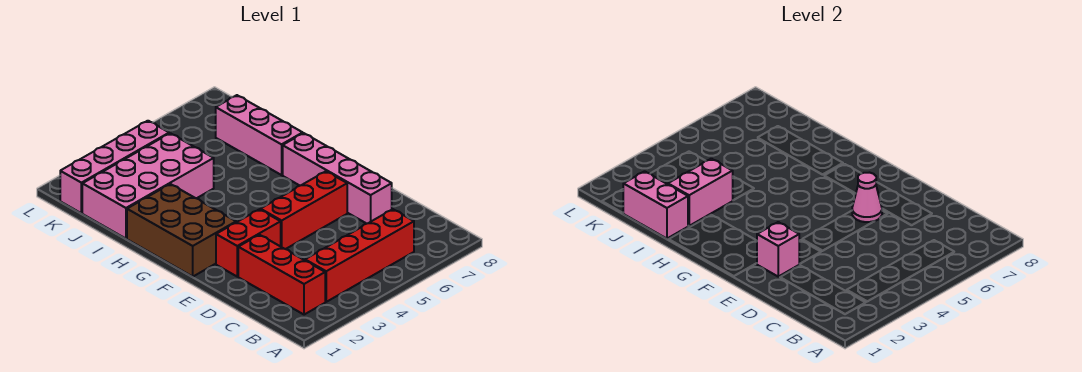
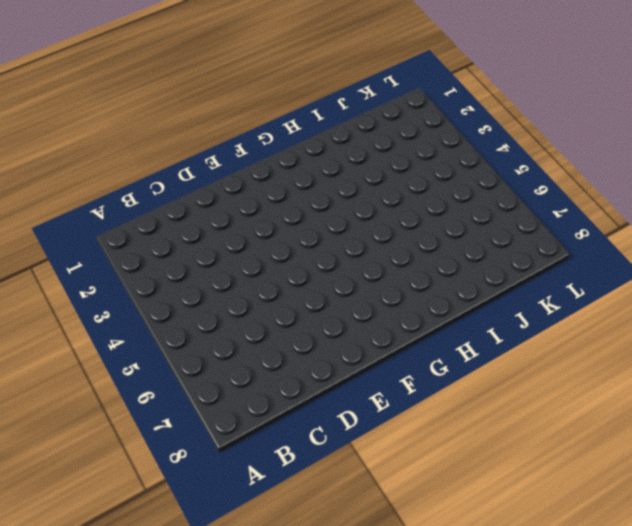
none -> red 1x3 brick [238,235,325,315]
none -> red 1x4 brick [305,209,414,302]
none -> pink 1x4 brick [283,133,392,224]

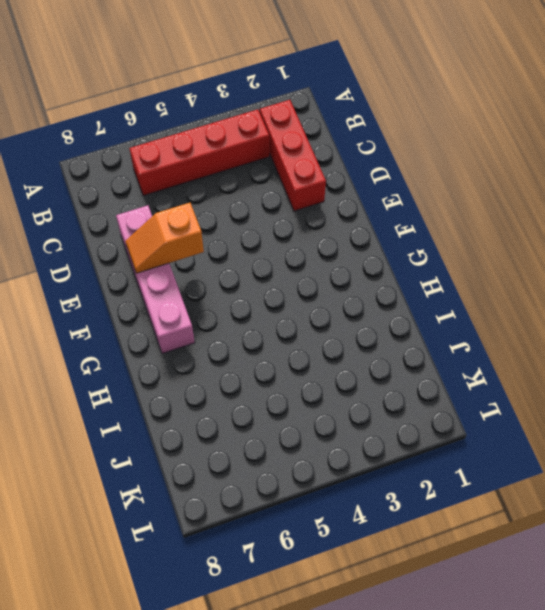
orange 1x2 slope [125,203,204,273] -> pink 1x1 cone [852,173,882,222]
none -> red 1x2 brick [216,209,281,276]
none -> red 1x3 brick [260,171,347,249]
none -> brown 2x3 brick [127,184,236,276]

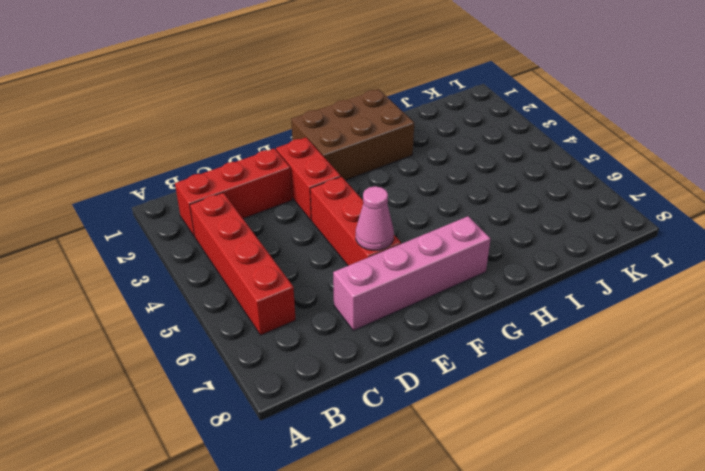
none -> pink 1x3 brick [216,95,303,175]
none -> pink 2x4 brick [82,133,214,239]
none -> pink 1x4 brick [60,121,169,213]

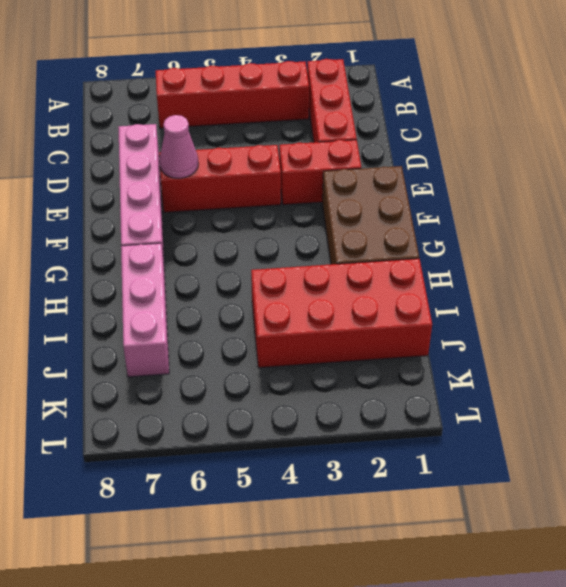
red 2x4 brick [251,259,432,368] -> pink 2x4 brick [82,133,214,239]
none -> pink 1x4 brick [60,121,169,213]
none -> pink 1x1 brick [757,222,799,276]
none -> pink 1x2 brick [623,171,688,239]

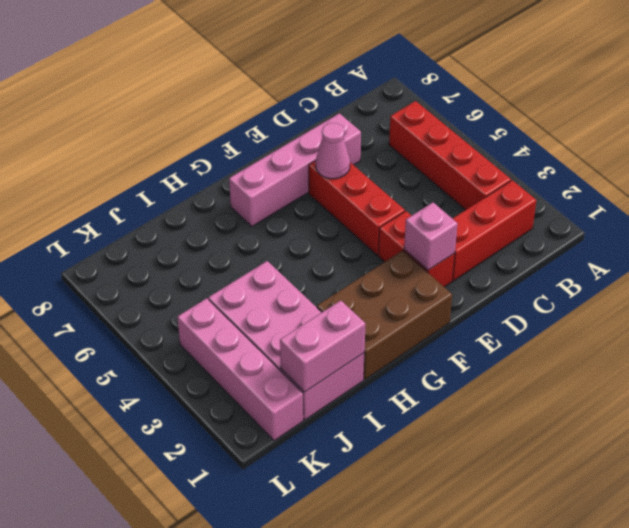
none -> pink 1x3 brick [216,95,303,175]
none -> pink 1x2 brick [668,159,733,226]

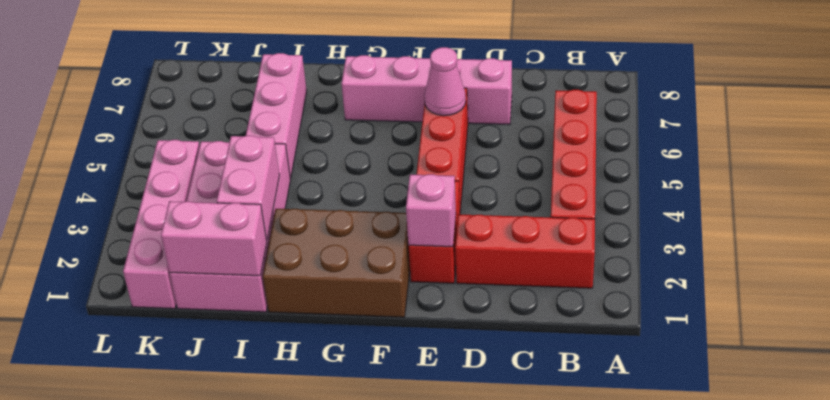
pink 1x3 brick [246,53,307,178] -> pink 1x3 brick turned to [216,95,303,175]

